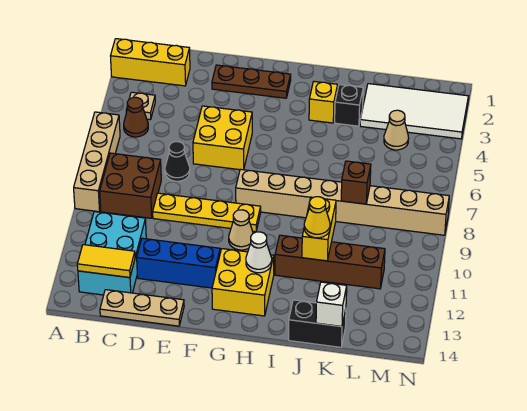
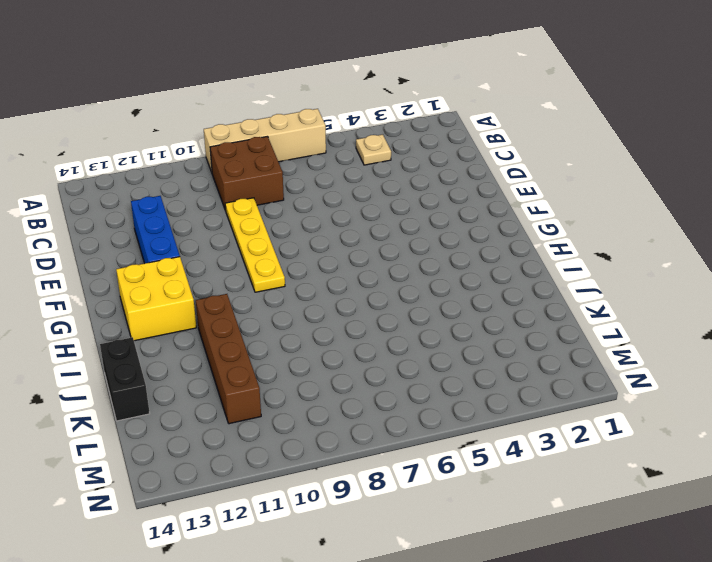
none -> yellow 1x3 brick [111,39,190,86]
none -> brown 1x1 cone [124,97,148,137]
none -> cyan 2x3 brick [78,212,146,295]

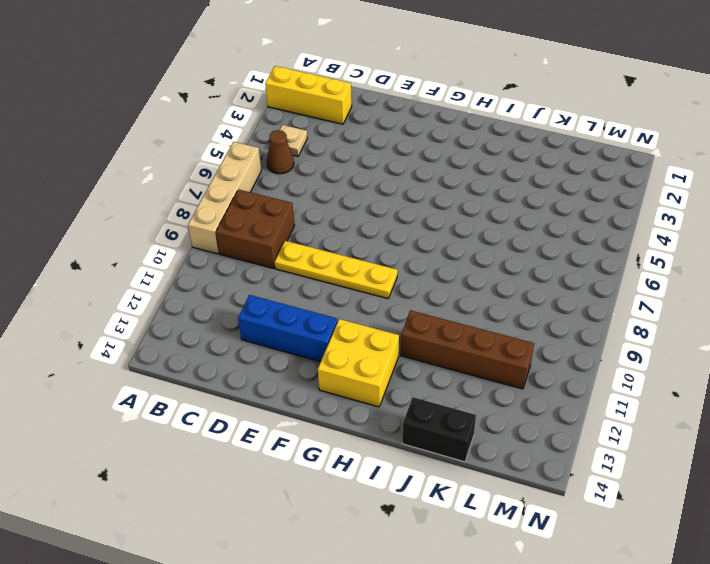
none -> cyan 2x3 brick [78,212,146,295]
none -> tan 1x3 plate [100,290,184,326]
none -> black 1x1 cone [165,142,190,181]

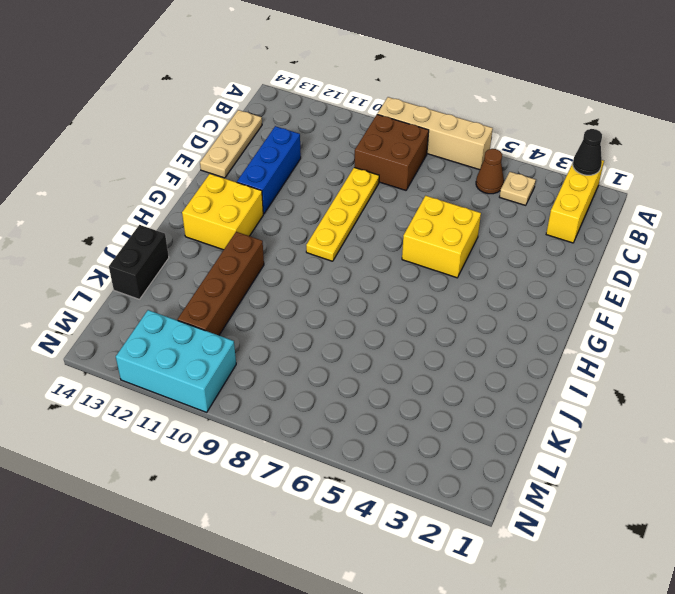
black 1x1 cone [573,129,602,175] -> black 1x1 cone moved to [165,142,190,181]
cyan 2x3 brick [116,310,236,412] -> cyan 2x3 brick moved to [78,212,146,295]
none -> brown 1x3 plate [212,65,291,98]
none -> tan 1x8 brick [236,169,449,235]
none -> tan 1x1 cone [229,210,253,250]

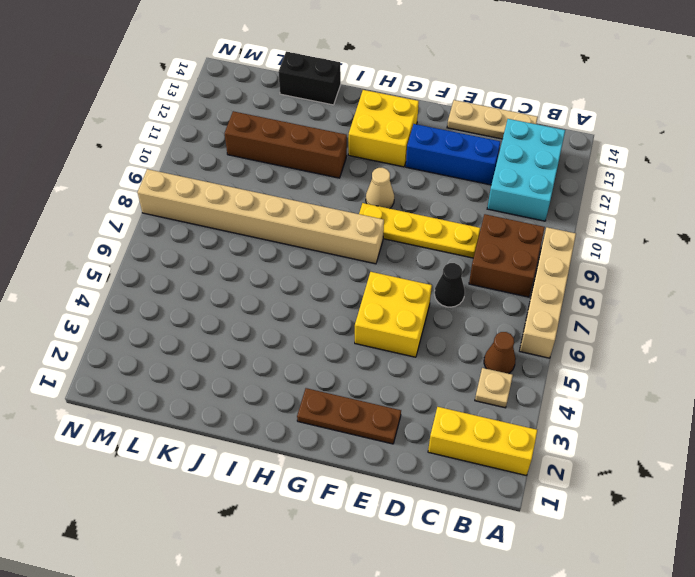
none -> yellow 1x1 brick [309,82,338,123]
none -> black 1x1 brick [335,85,363,126]
none -> white 2x4 tile [360,84,468,139]

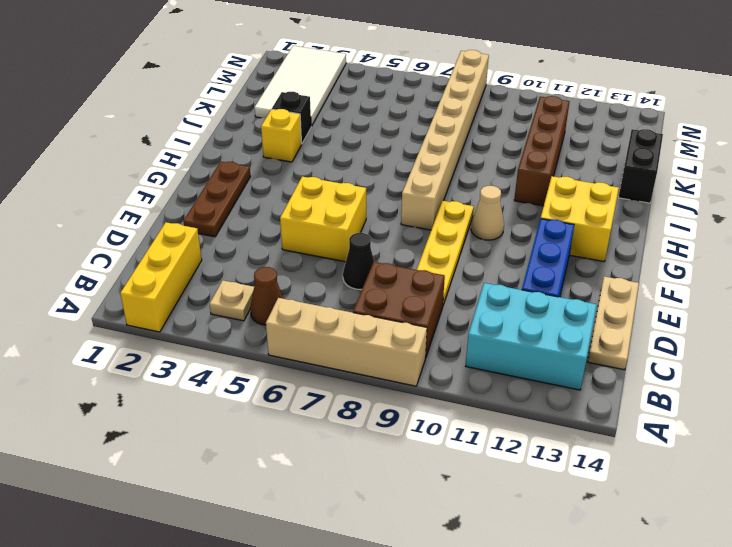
none -> tan 1x1 cone [384,110,409,150]
none -> yellow 1x2 tile [77,245,135,278]
none -> white 1x1 cone [246,232,272,273]

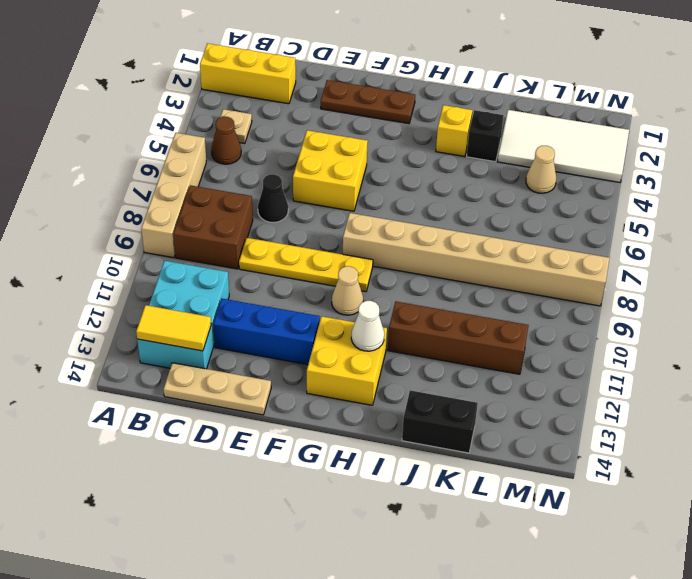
none -> yellow 1x2 brick [302,197,336,261]
none -> brown 1x1 brick [341,161,371,204]
none -> white 1x1 brick [316,282,347,327]

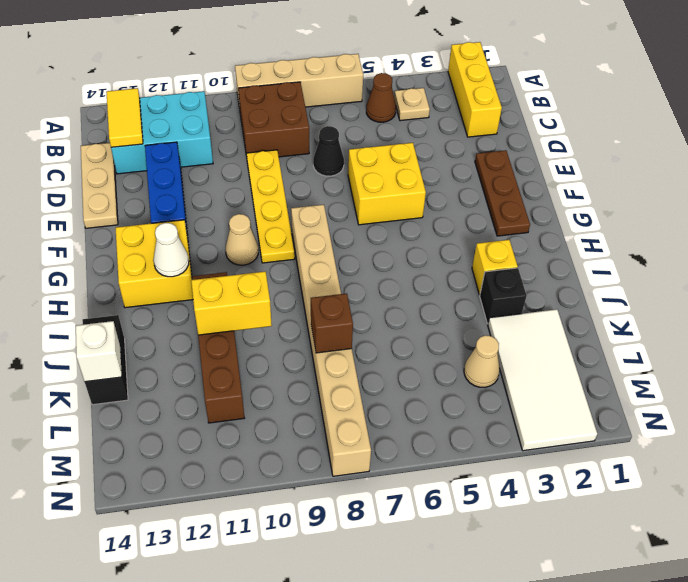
none -> yellow 1x1 cone [304,197,330,238]

